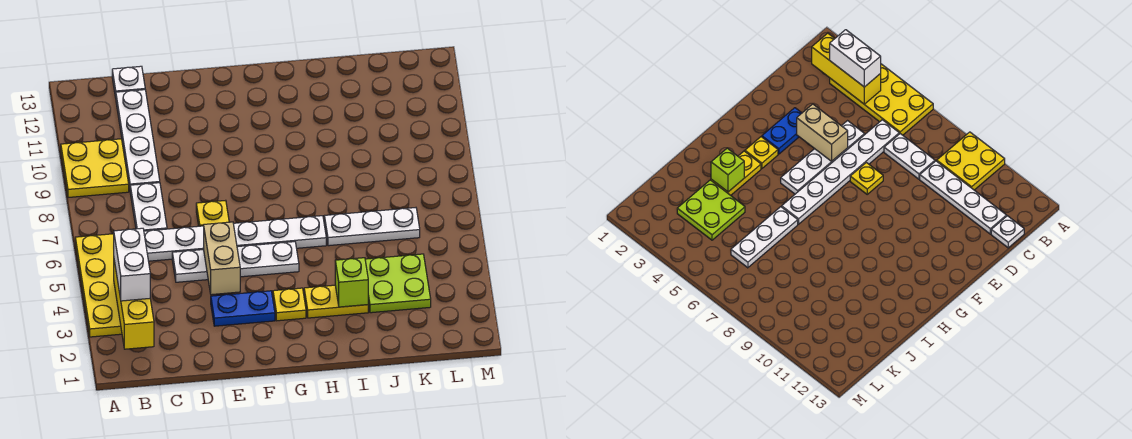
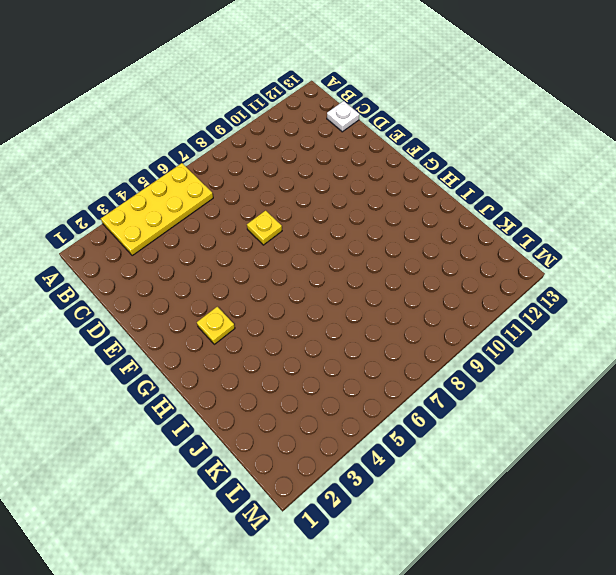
none -> yellow 2x2 plate [61,139,129,198]
none -> white 1x6 plate [144,216,326,261]
none -> white 1x2 plate [130,183,167,231]

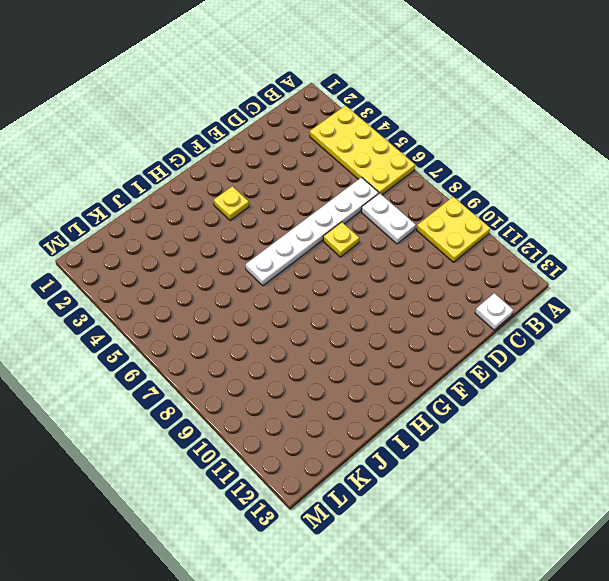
none -> white 1x4 plate [116,90,160,188]
none -> white 1x4 plate [172,242,299,282]
none -> blue 1x2 plate [211,291,275,326]

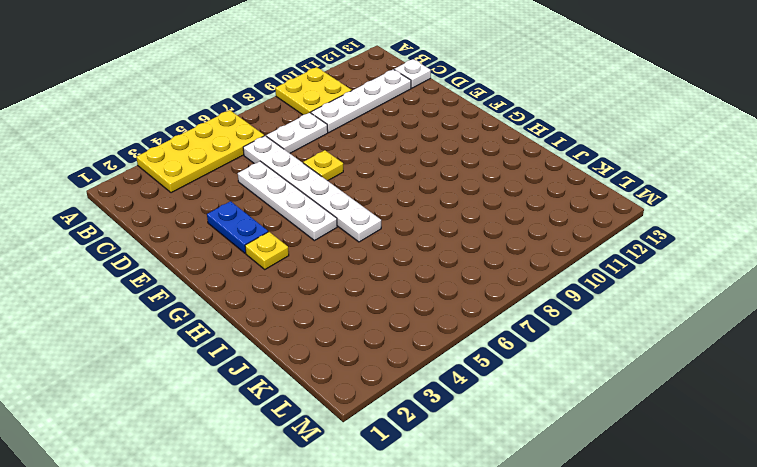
none -> yellow 1x2 plate [304,285,368,318]
none -> white 1x3 plate [324,208,420,246]
none -> lime 2x2 plate [365,254,431,313]

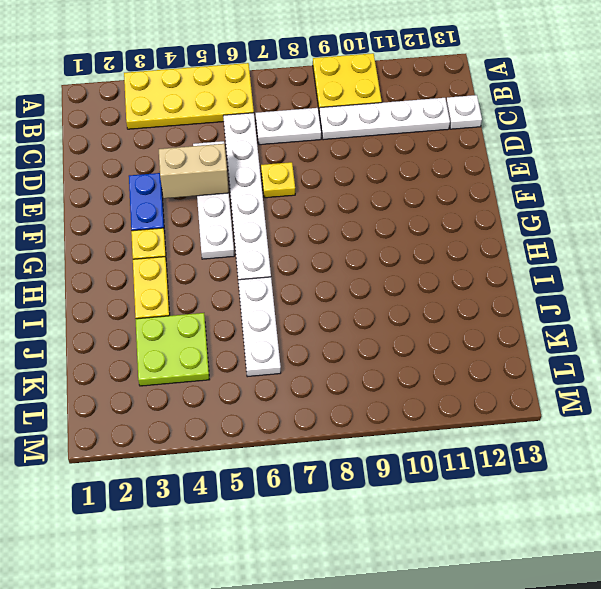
none -> yellow 1x3 brick [114,261,154,349]
none -> lime 1x1 brick [335,258,368,307]
none -> white 1x2 brick [114,228,150,301]

